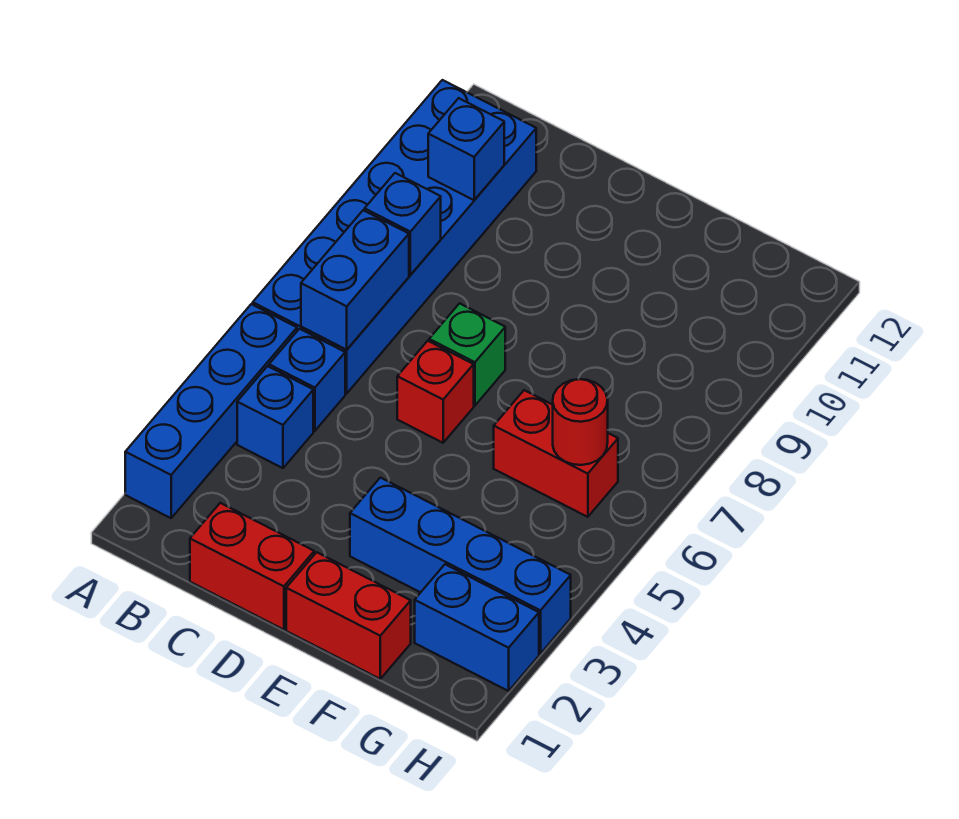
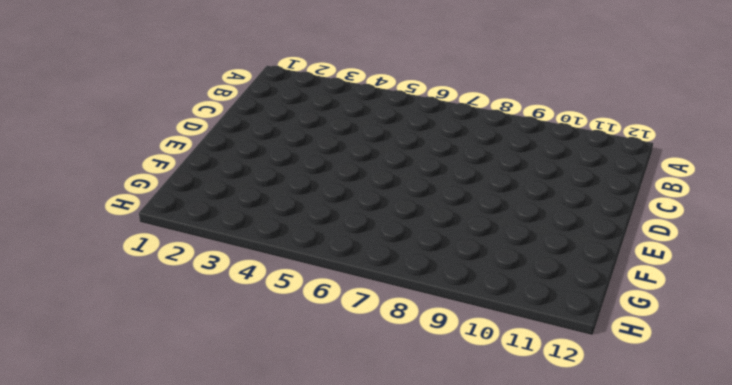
none -> blue 1x4 brick [125,304,297,518]
none -> blue 2x6 brick [253,80,536,393]
none -> blue 1x1 brick [237,366,313,468]

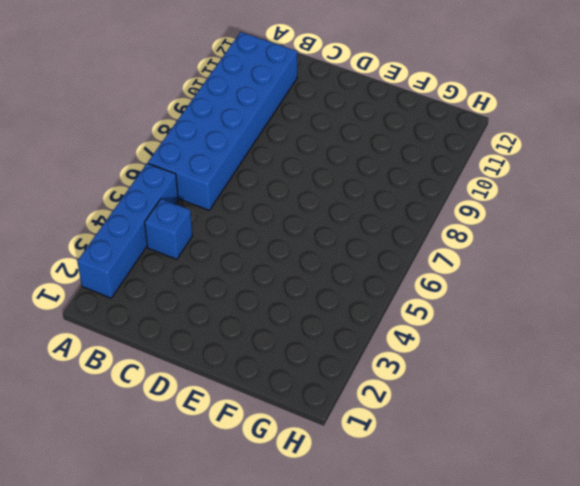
none -> blue 1x1 brick [269,329,345,431]
none -> red 1x2 brick [190,503,314,630]
none -> red 1x1 brick [397,341,474,443]

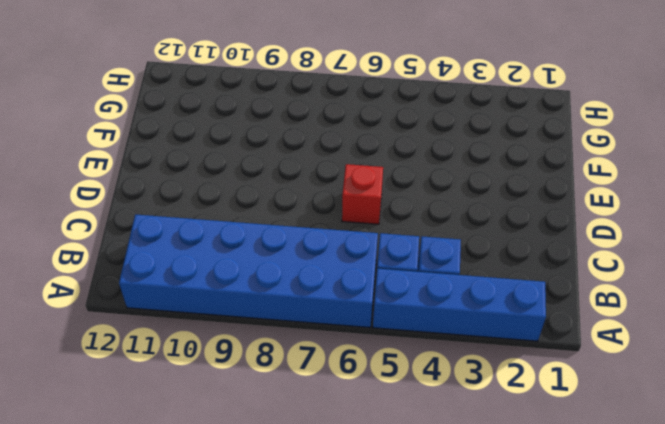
none -> red 1x2 brick [190,503,314,630]
none -> green 1x1 brick [429,303,505,405]
none -> red 1x2 brick [286,552,411,679]

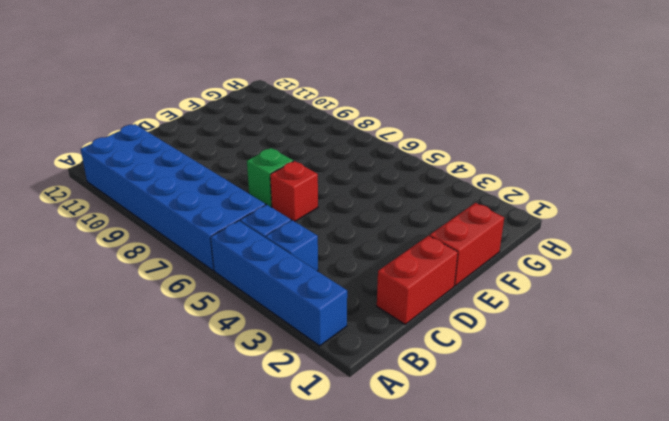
none -> blue 1x4 brick [350,478,571,654]
none -> red 1x2 brick [494,390,618,517]
none -> blue 1x2 brick [415,564,539,691]

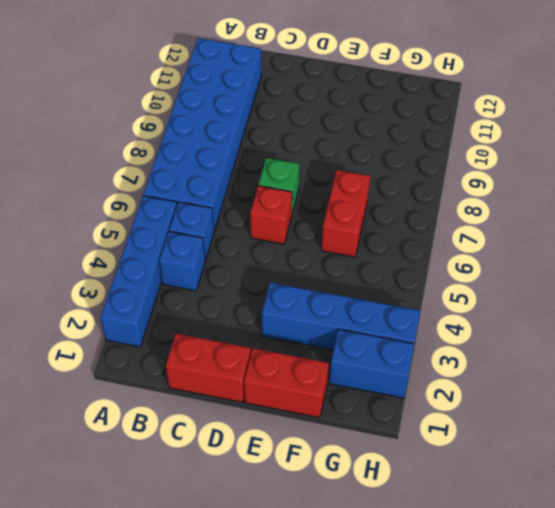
red 1x2 brick [322,170,370,257] -> red 1x2 brick turned to [494,390,618,517]
none -> blue 1x2 brick [301,210,409,350]
none -> blue 1x1 brick [365,173,441,275]
none -> blue 1x1 brick [428,98,504,200]

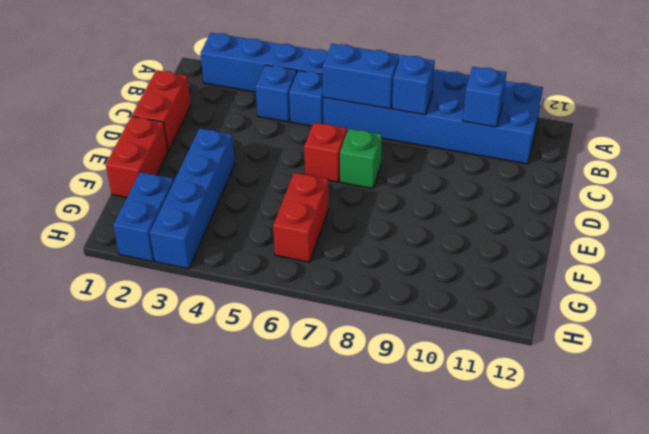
none -> red 1x1 round brick [553,379,608,465]

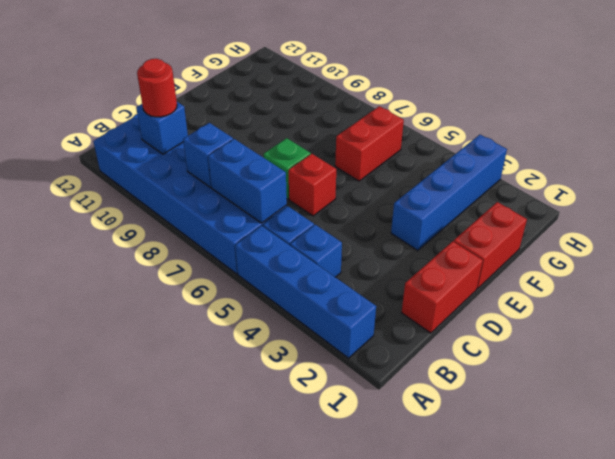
red 1x1 round brick [137,59,177,117] -> red 1x1 round brick moved to [553,379,608,465]
none -> blue 1x2 brick [415,564,539,691]

